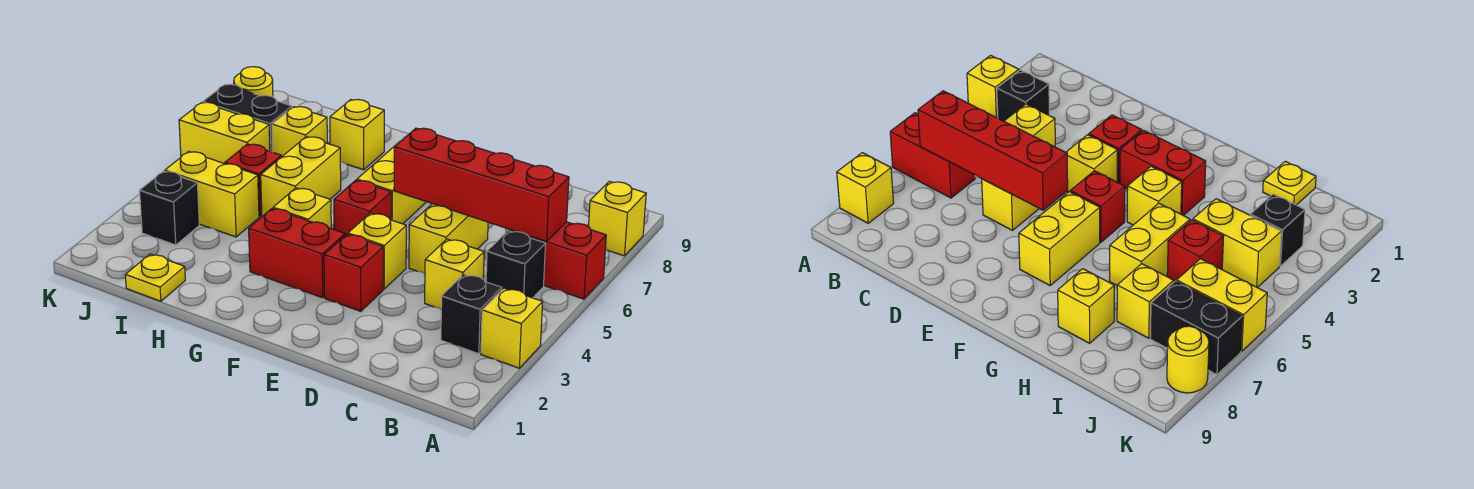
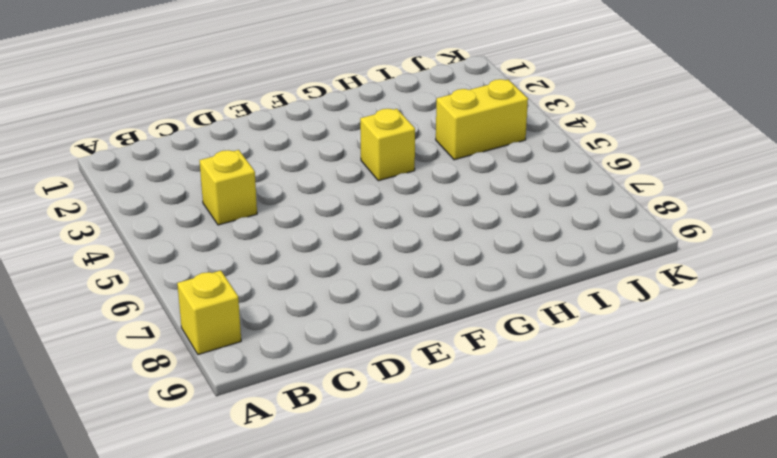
none -> yellow 1x1 brick [481,288,543,368]
none -> red 1x2 brick [509,222,606,299]
none -> black 1x1 brick [441,274,502,354]

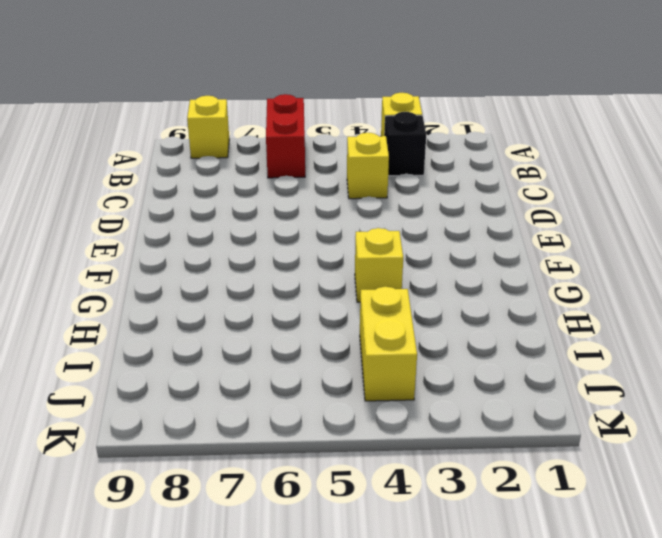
none -> black 1x1 brick [486,231,546,298]
none -> yellow 1x2 brick [409,204,488,274]
none -> red 1x1 brick [324,234,383,311]

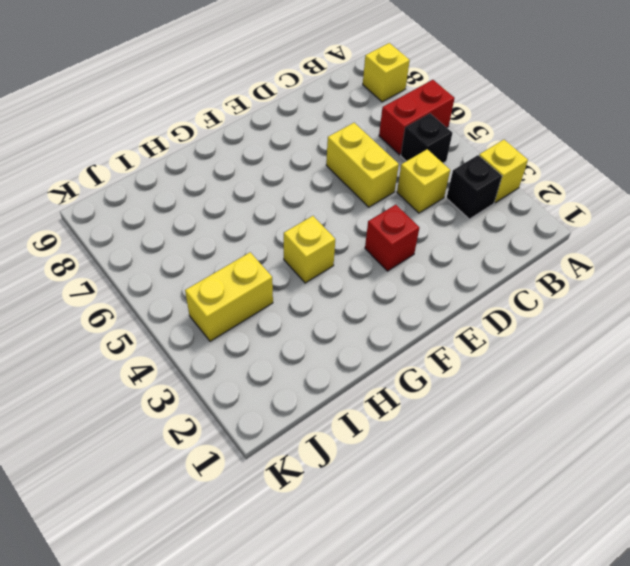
none -> yellow 1x1 brick [348,213,406,289]
none -> red 1x2 brick [249,208,345,298]
none -> red 1x1 brick [334,180,391,235]

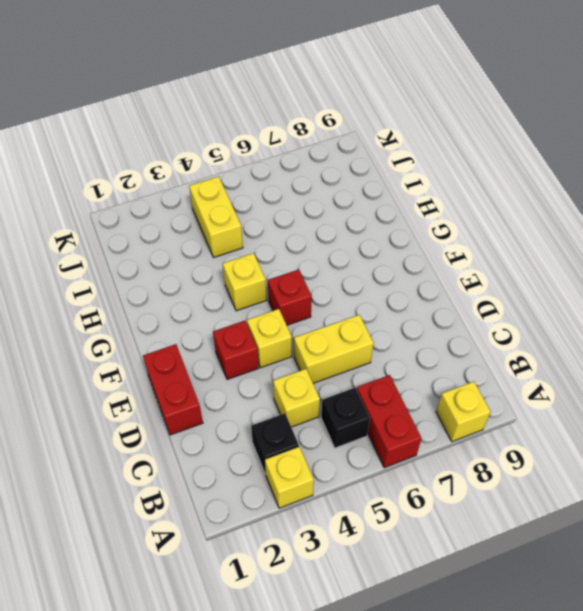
red 1x2 brick [143,344,203,435] -> red 1x2 brick moved to [249,208,345,298]
none -> yellow 1x2 brick [357,141,426,224]
none -> yellow 1x2 brick [261,137,341,216]
none -> yellow 1x1 brick [330,99,384,170]

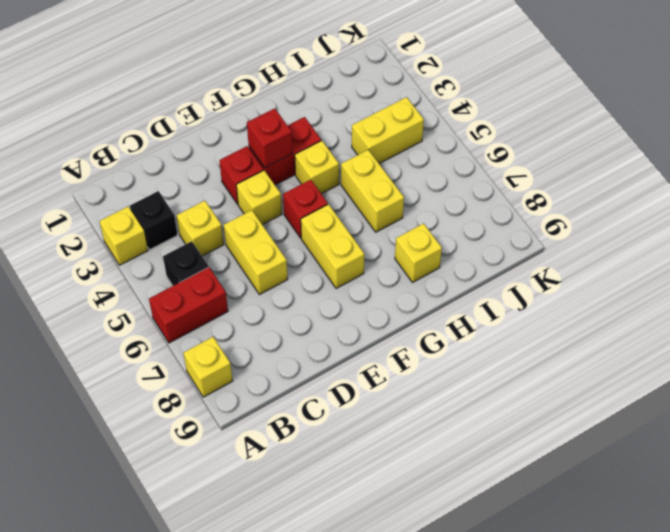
red 1x1 brick [247,108,292,168] -> red 1x1 brick moved to [225,144,281,217]
none -> yellow 1x1 plate [125,254,185,301]
none -> yellow 1x1 brick [272,107,327,157]
none -> black 1x1 brick [140,171,199,245]

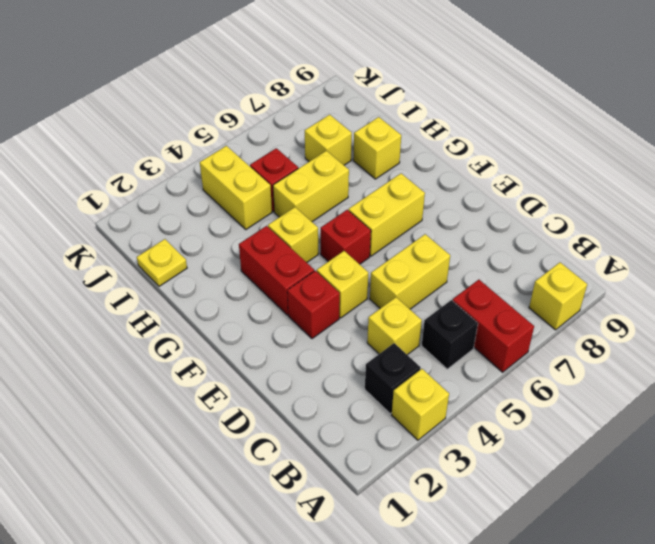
none -> black 1x1 brick [140,171,199,245]
none -> yellow 1x2 brick [179,102,270,164]
none -> black 1x2 brick [203,84,292,152]

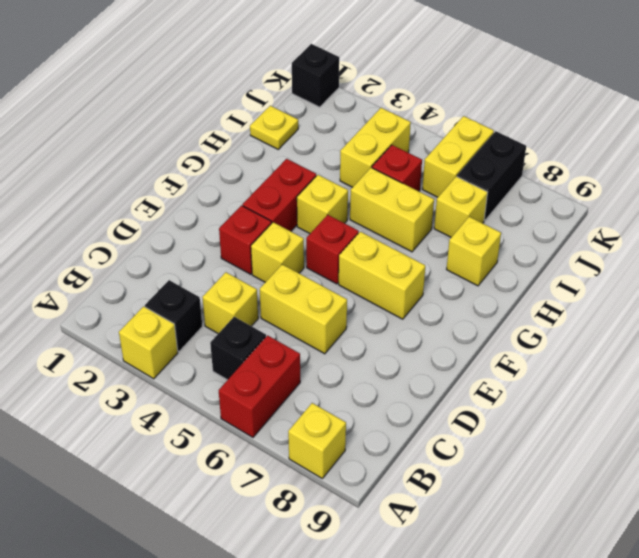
black 1x1 brick [292,44,339,107] -> black 1x1 brick moved to [140,171,199,245]
none -> yellow 1x1 round brick [234,67,273,97]
none -> red 1x4 brick [394,128,569,241]

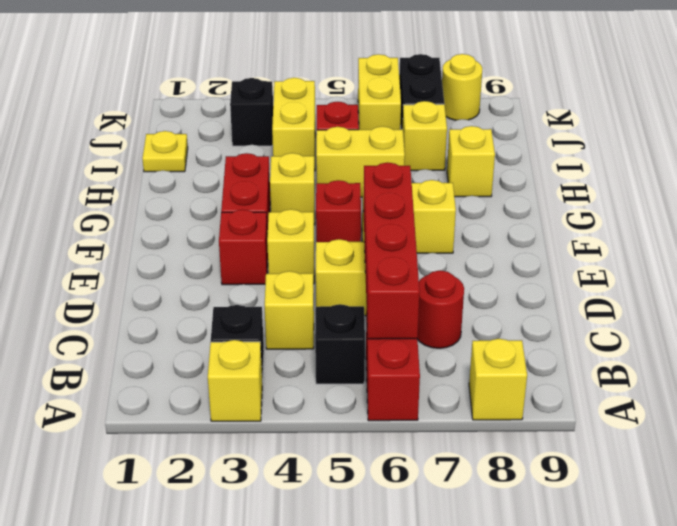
red 1x1 round brick [417,271,464,348] -> none

